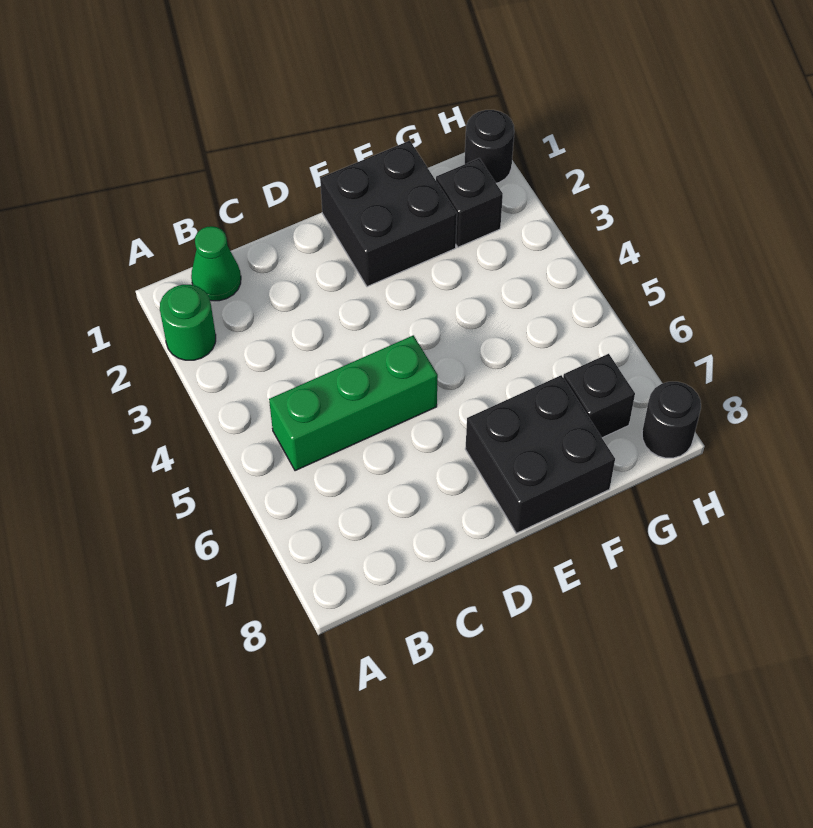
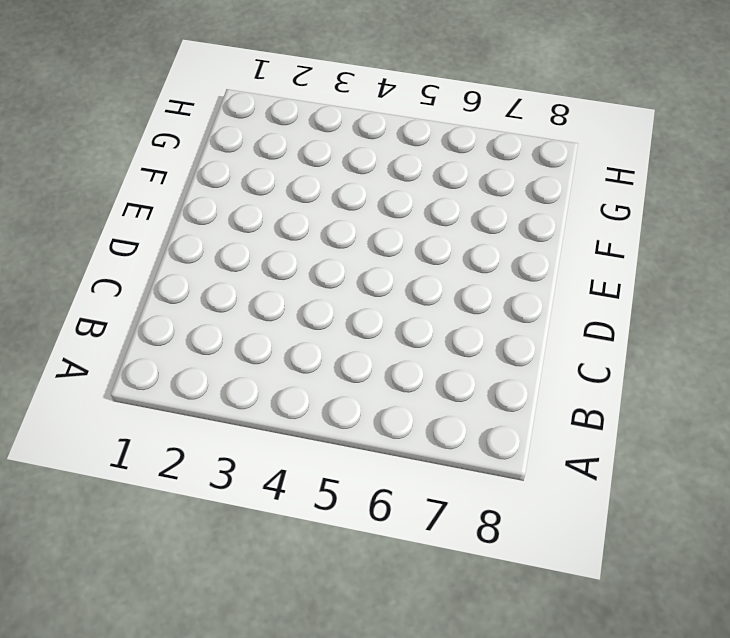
none -> green 1x1 round brick [160,285,216,360]
none -> green 1x1 cone [191,226,241,301]

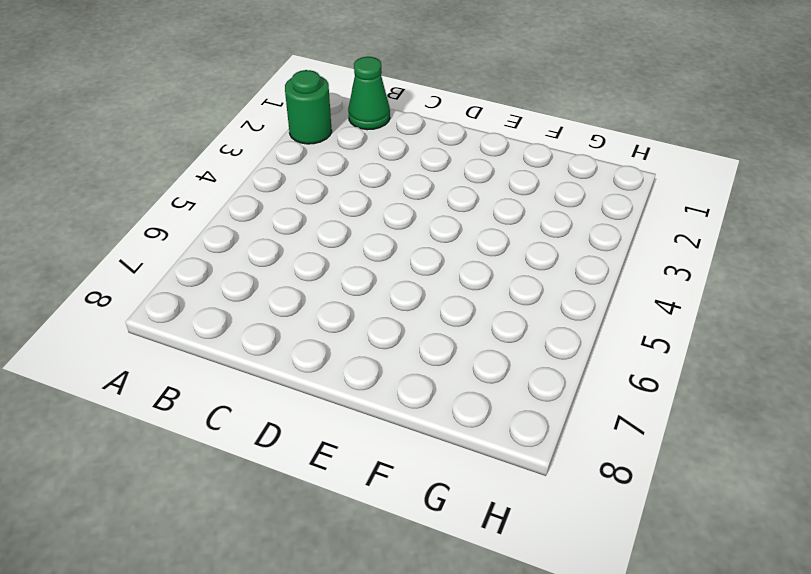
none -> green 1x3 brick [269,335,438,471]
none -> black 2x2 brick [320,141,457,287]

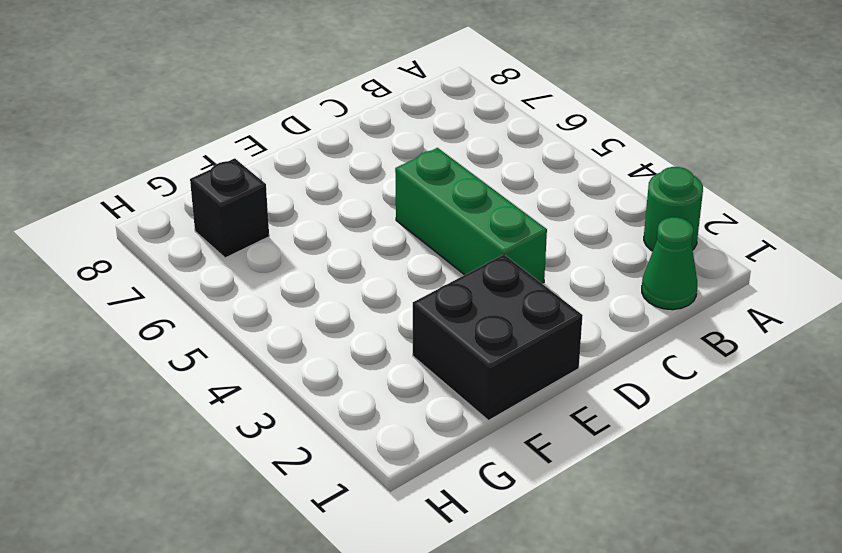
green 1x3 brick [395,148,547,283] -> green 1x3 brick turned to [269,335,438,471]
none -> black 2x2 brick [465,375,615,533]
none -> black 1x1 brick [436,158,503,247]

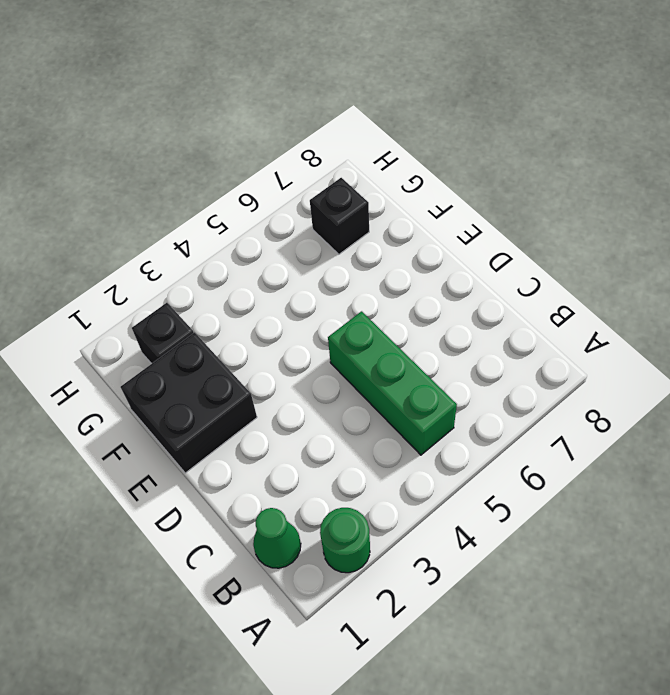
none -> black 2x2 brick [465,375,615,533]
none -> black 1x1 round brick [465,110,514,183]

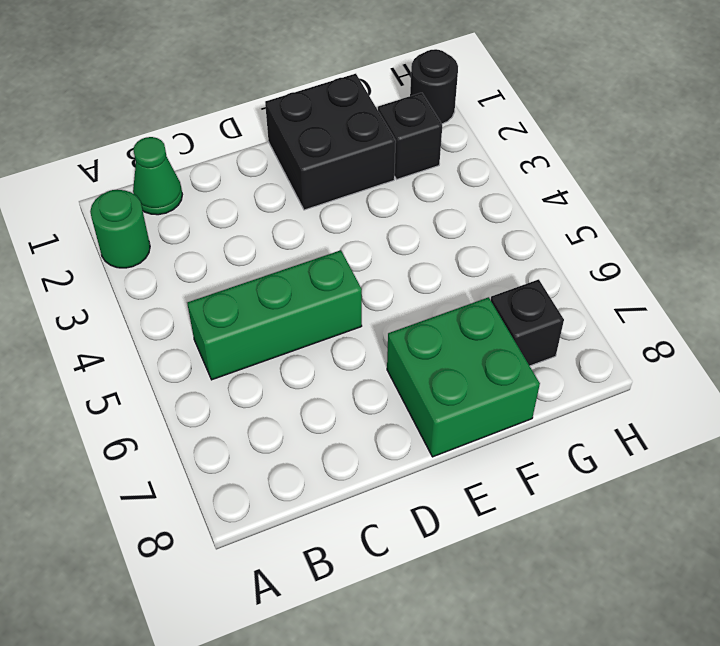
green 2x2 brick [387,297,540,457] -> black 2x2 brick [465,375,615,533]
none -> black 1x1 round brick [642,382,701,458]

